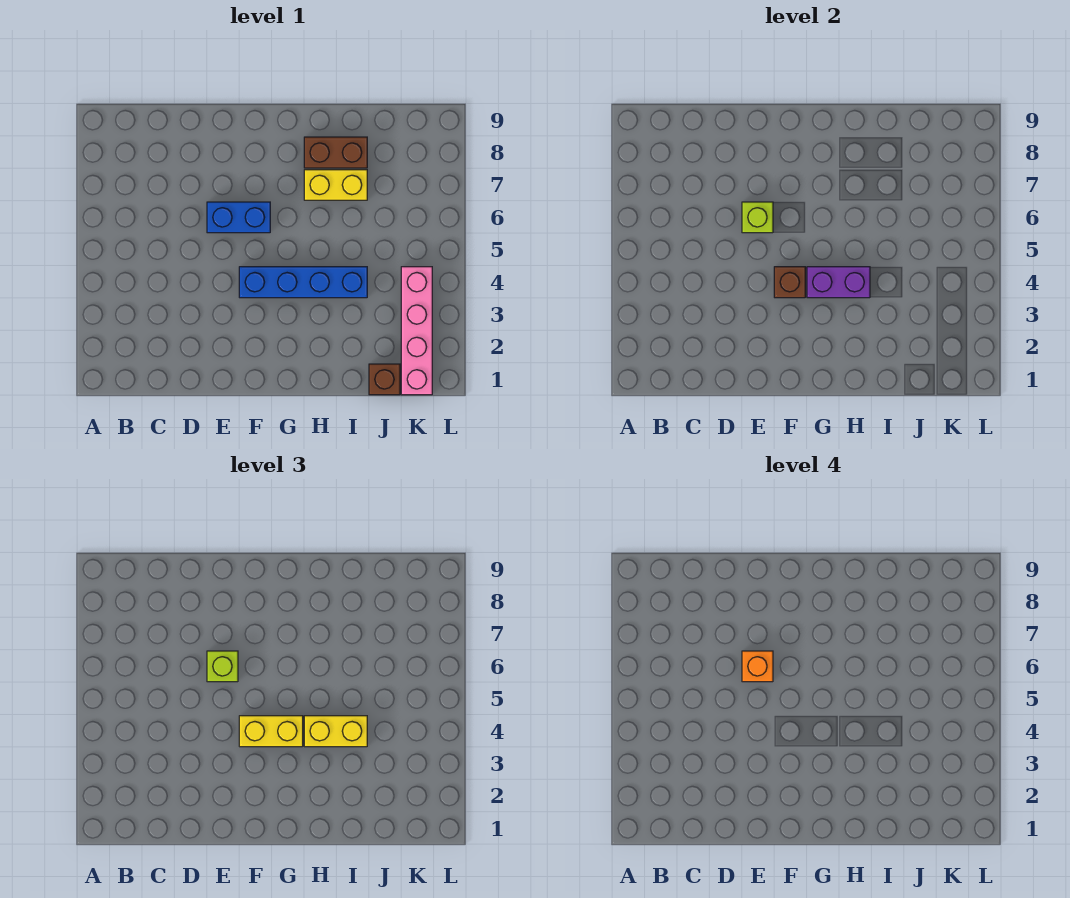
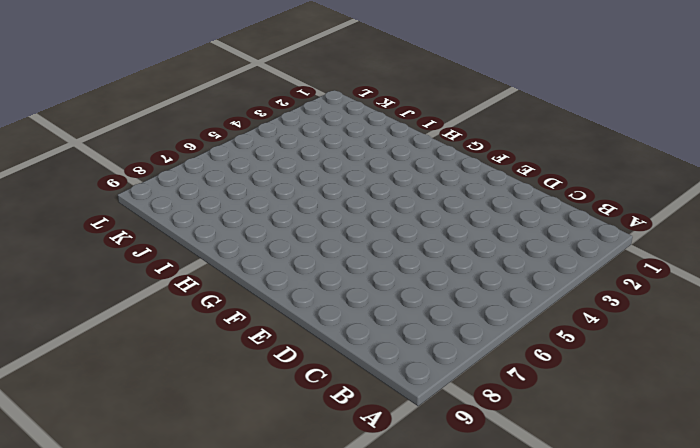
none -> blue 1x2 brick [207,202,270,233]
none -> blue 1x4 brick [239,267,367,298]
none -> yellow 1x2 brick [304,170,367,200]

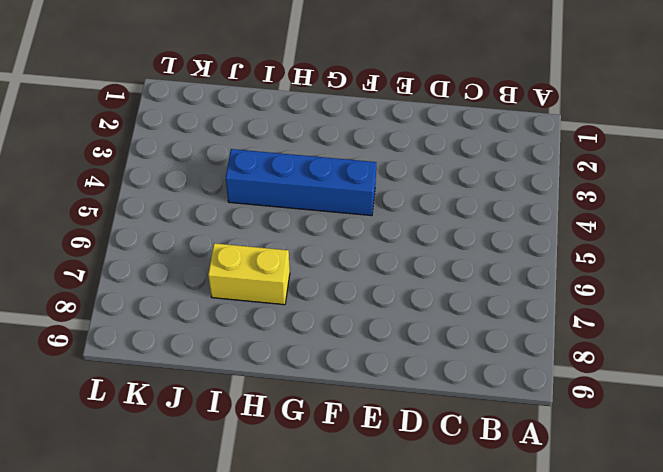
none -> blue 1x2 brick [207,202,270,233]
none -> brown 1x2 brick [304,137,367,168]
none -> brown 1x1 brick [369,364,400,395]

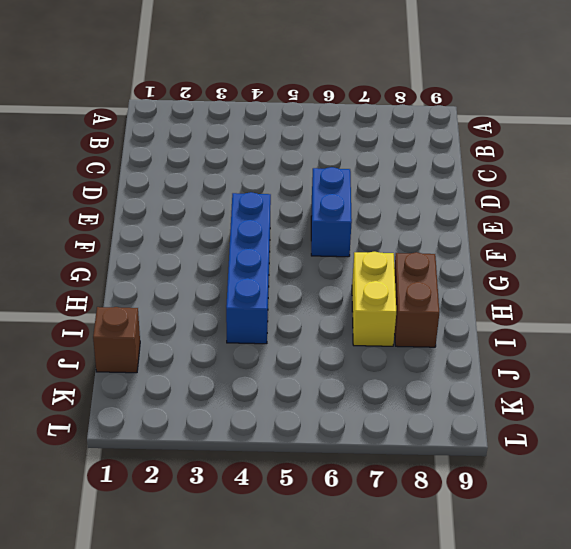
none -> pink 1x4 brick [401,267,432,395]
none -> lime 1x1 brick [742,202,773,233]
none -> brown 1x1 brick [774,267,805,298]

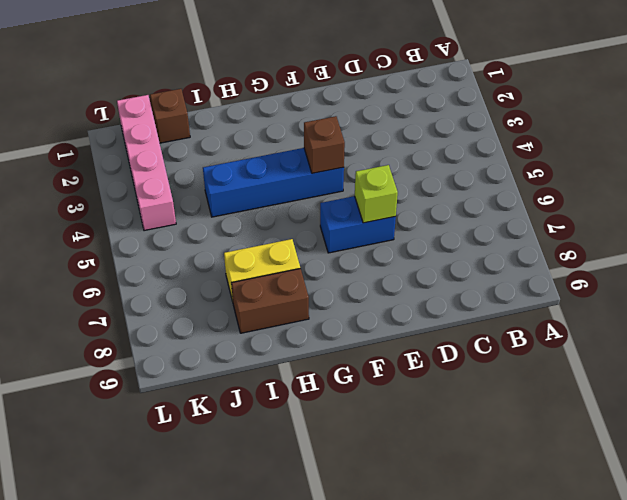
none -> purple 1x2 brick [807,267,870,298]
none -> lime 1x1 brick [207,651,238,682]
none -> yellow 1x2 brick [239,716,303,747]

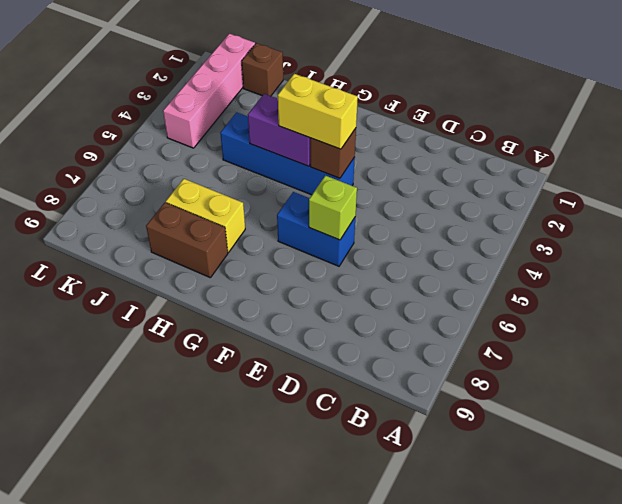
none -> lime 1x1 brick [207,651,238,682]
none -> yellow 1x2 brick [304,716,367,747]
none -> orange 1x1 brick [742,651,773,682]

